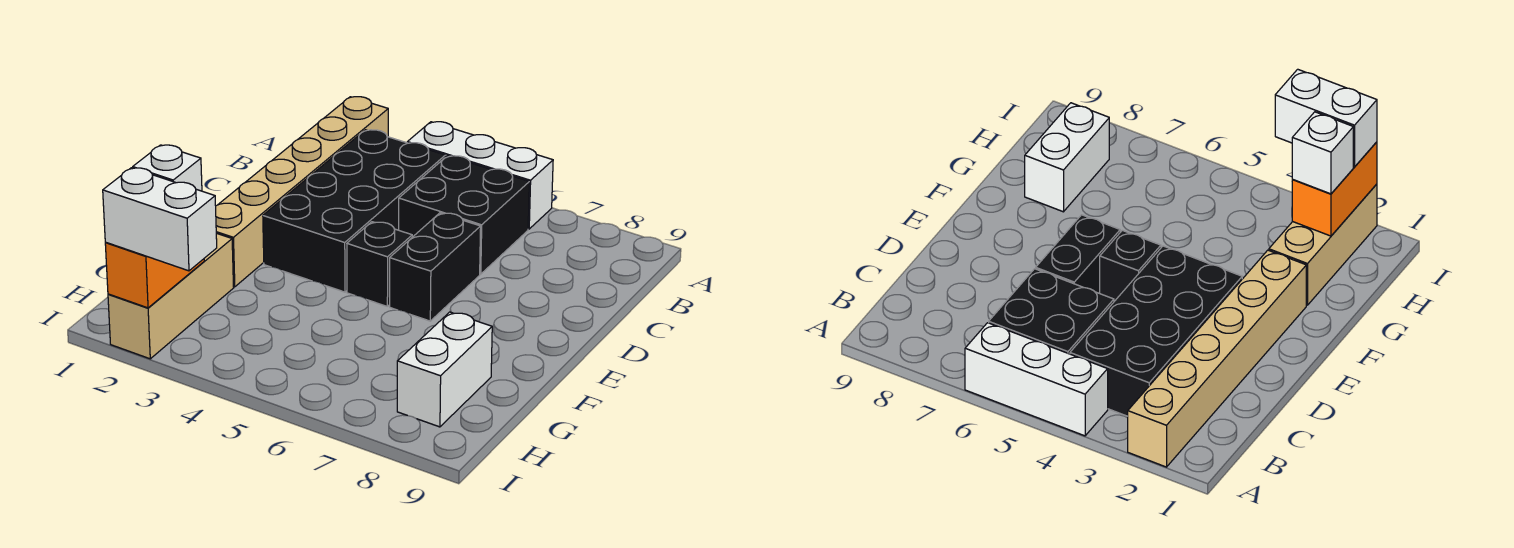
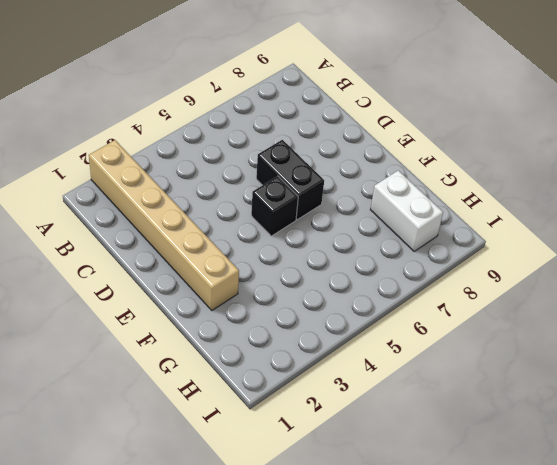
none -> white 1x3 brick [407,122,553,229]
none -> black 2x4 brick [263,130,446,292]

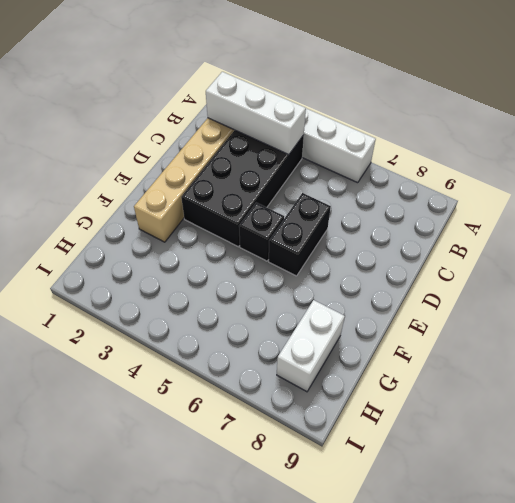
white 1x3 brick [206,72,306,155] -> none
none -> black 2x2 brick [399,156,529,274]
none -> tan 1x3 brick [108,233,234,359]

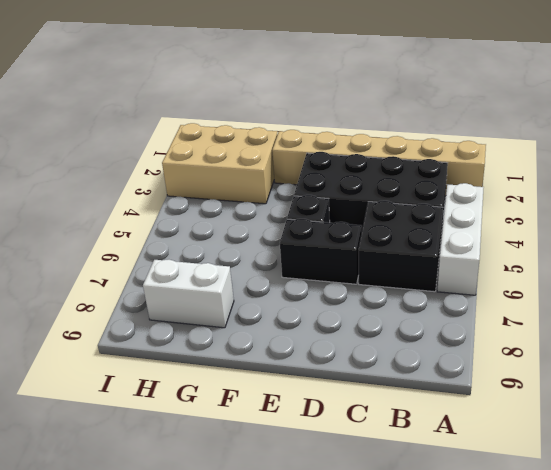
tan 2x3 brick [162,123,277,204] -> tan 1x3 brick [108,233,234,359]
none -> orange 1x2 brick [105,243,204,308]
none -> white 1x1 brick [133,145,202,191]

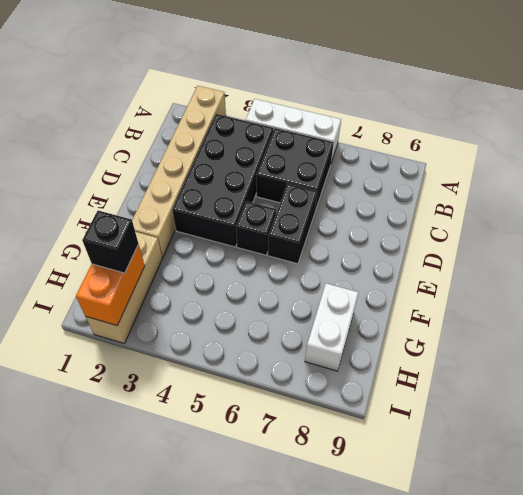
black 1x1 brick [82,211,139,273] -> white 1x1 brick [133,145,202,191]
none -> white 1x2 brick [103,168,217,271]

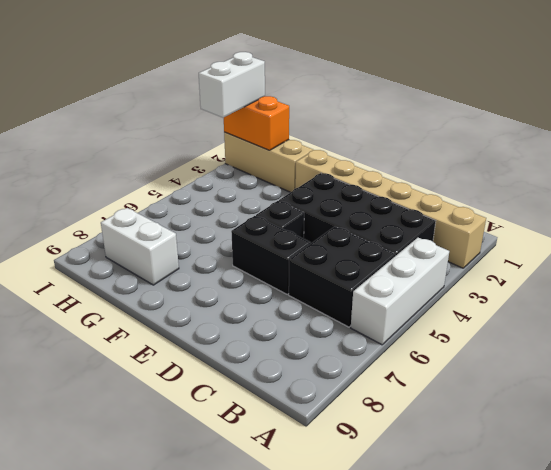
none -> white 1x1 brick [133,145,202,191]

